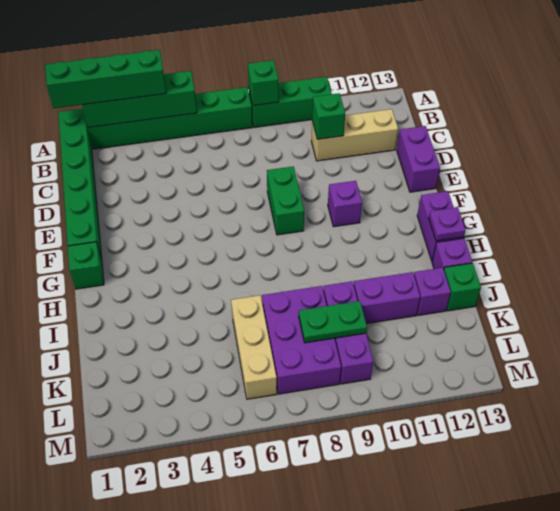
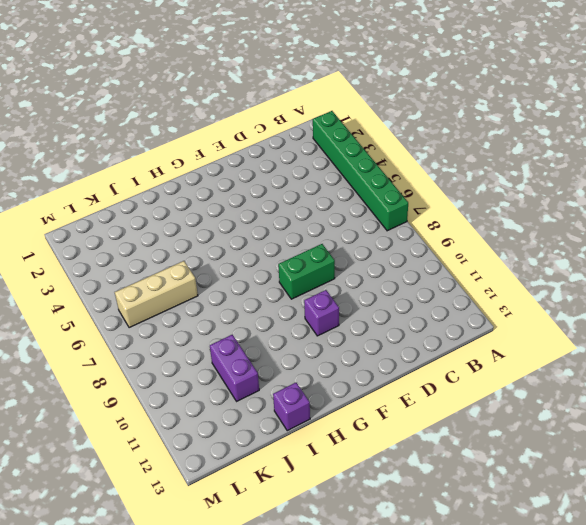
none -> green 1x6 brick [58,109,102,259]
none -> green 1x3 brick [249,77,332,127]
none -> tan 1x3 brick [311,109,398,161]

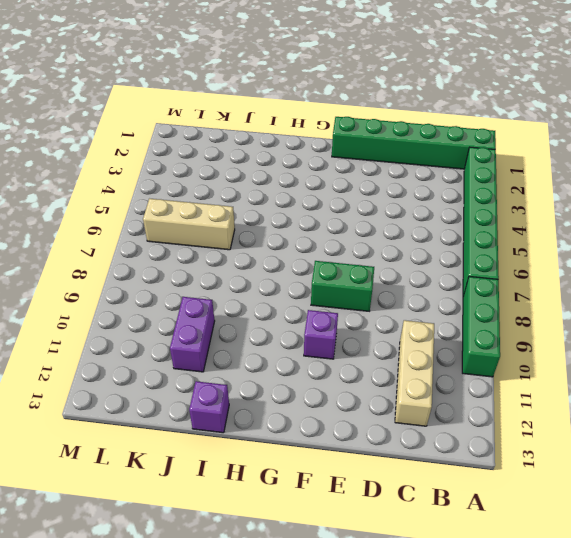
none -> purple 1x2 brick [397,126,440,192]
none -> green 1x1 brick [68,242,104,289]
none -> purple 1x2 brick [417,191,464,261]

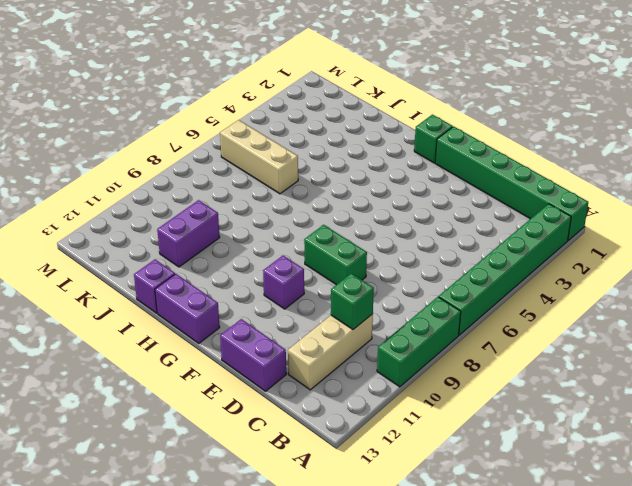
none -> purple 2x3 brick [262,286,341,394]
none -> purple 1x3 brick [323,281,373,384]
none -> purple 1x1 brick [414,268,451,315]

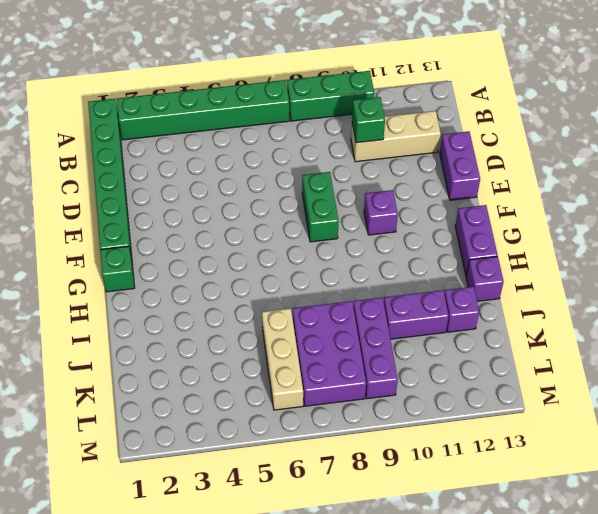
none -> green 1x1 brick [444,263,481,311]
none -> green 1x4 brick [82,71,197,128]
none -> green 1x1 brick [248,60,279,106]

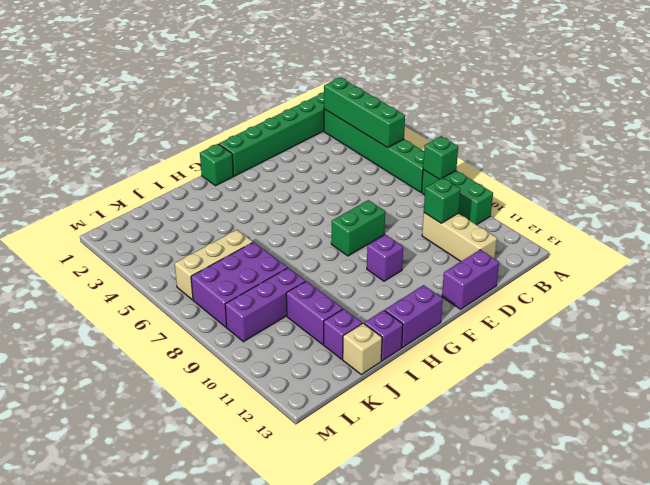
tan 1x1 brick [343,323,382,375] -> green 1x1 brick [444,263,481,311]
none -> purple 1x1 plate [429,207,466,241]
none -> green 1x2 plate [299,301,367,343]
none -> green 1x4 brick [45,50,166,108]

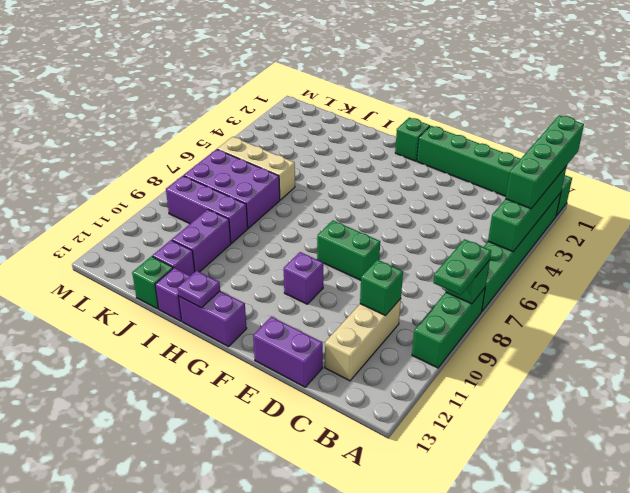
green 1x2 plate [433,239,491,295] -> green 1x2 plate moved to [299,301,367,343]

